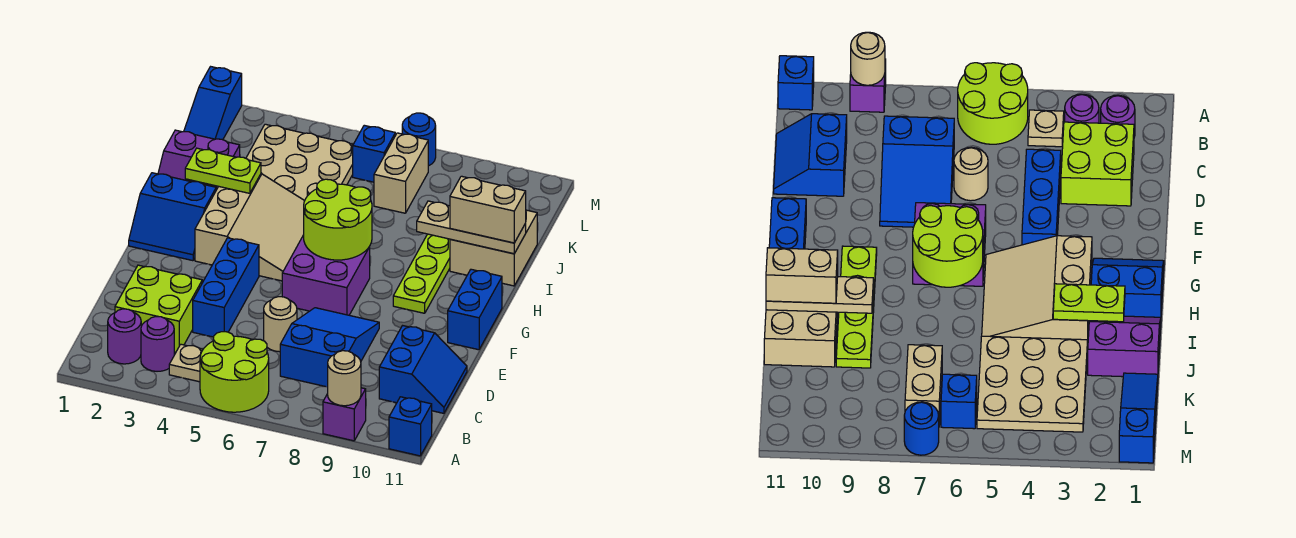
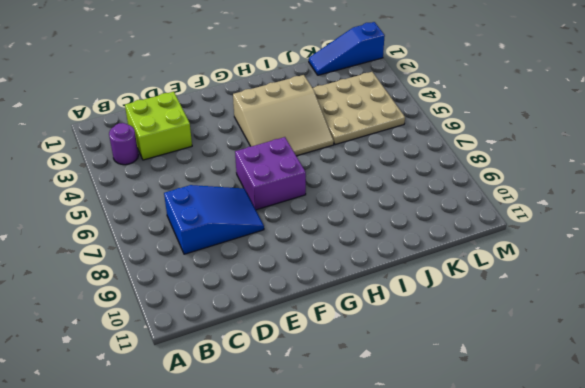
none -> lime 2x2 round brick [200,332,269,412]
none -> purple 1x1 brick [323,388,366,441]
none -> blue 1x1 brick [389,397,432,456]

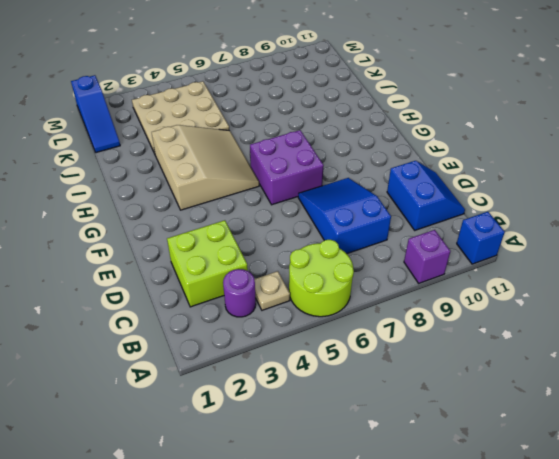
none -> purple 1x1 round brick [108,309,141,364]
none -> blue 1x3 brick [193,238,259,337]
none -> tan 1x1 round brick [264,297,297,352]

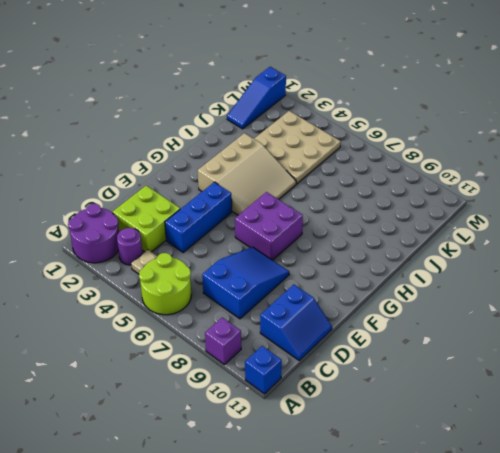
purple 2x2 round brick [68,204,119,263] -> purple 1x1 round brick [108,309,141,364]
none -> tan 1x1 round brick [264,297,297,352]
none -> blue 1x2 brick [448,269,502,350]
none -> blue 2x2 slope [129,173,216,261]

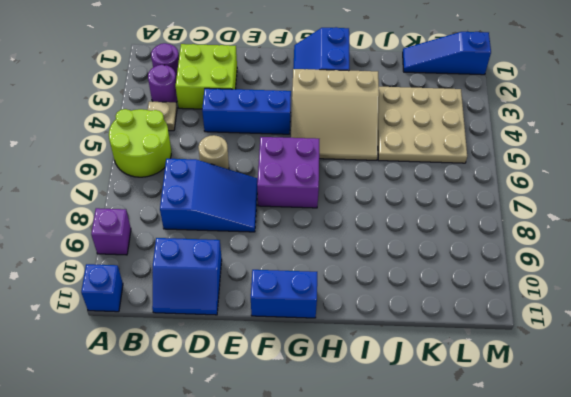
none -> lime 1x4 plate [393,234,450,313]
none -> purple 2x2 slope [158,130,240,190]
none -> tan 2x2 brick [450,210,537,286]

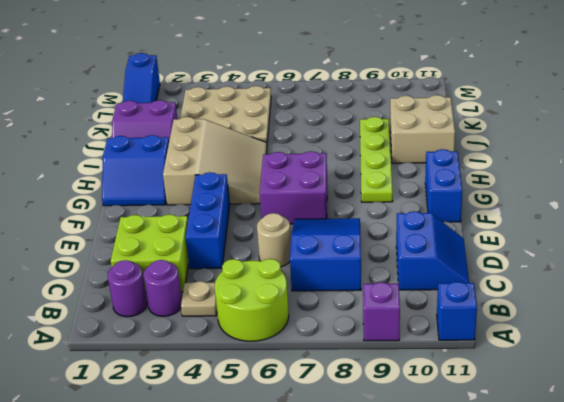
none -> tan 1x2 brick [374,133,428,213]
none -> blue 1x1 brick [353,125,395,182]
none -> blue 1x1 round brick [402,113,436,166]

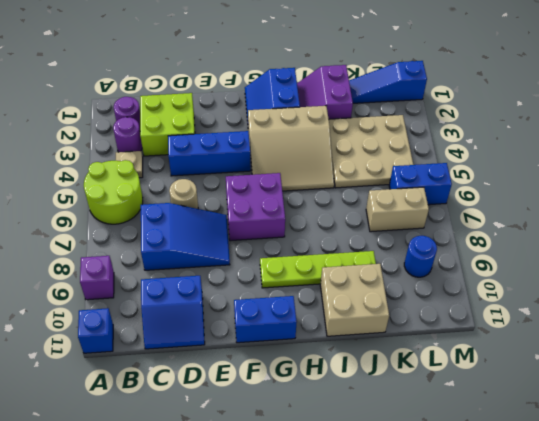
blue 1x2 brick [389,163,452,205] -> blue 1x1 brick [353,125,395,182]
blue 1x1 round brick [404,236,437,277] -> blue 1x1 round brick moved to [402,113,436,166]
none -> tan 1x1 round brick [328,351,361,406]
none -> lime 2x2 round brick [304,179,372,260]
none -> lime 1x2 plate [185,148,261,193]

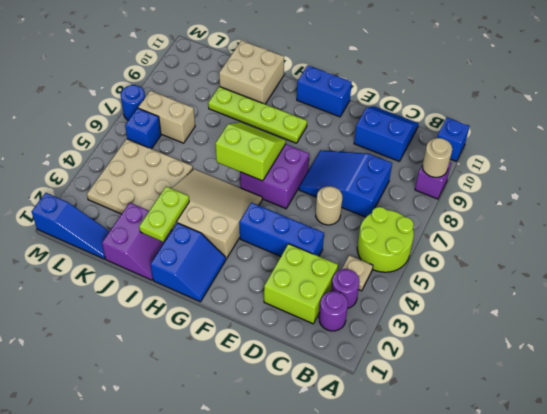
lime 2x2 slope [215,122,286,181] -> lime 2x2 round brick [304,179,372,260]
none -> tan 1x3 plate [417,201,526,254]
none -> tan 1x2 brick [450,176,526,243]

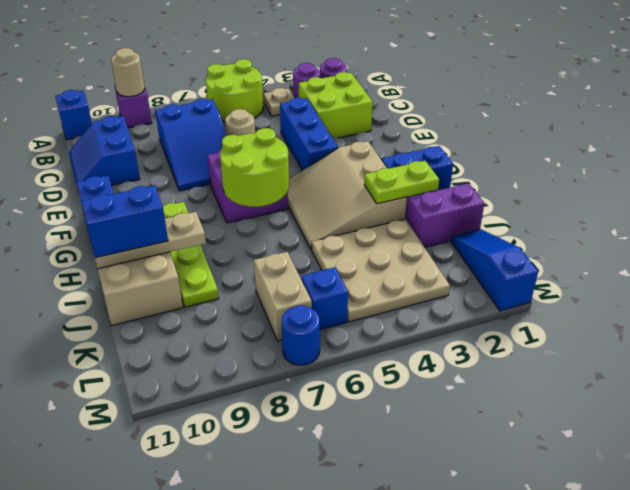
blue 1x2 brick [81,185,168,258] -> tan 1x2 brick [450,176,526,243]

